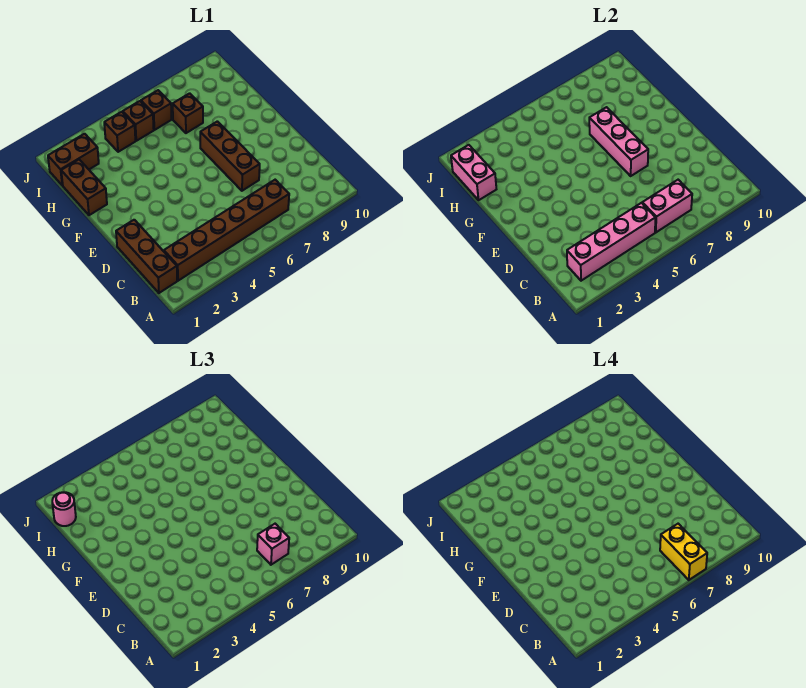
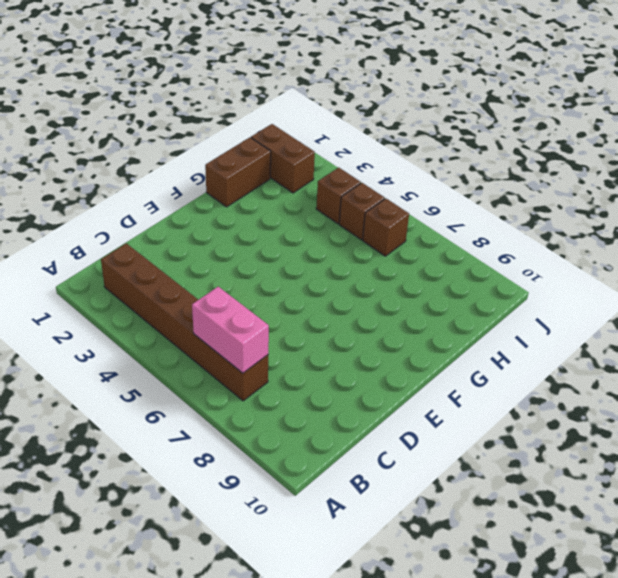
none -> brown 1x3 brick [116,220,177,293]
none -> brown 1x3 brick [200,121,260,191]
none -> brown 1x1 brick [173,93,203,133]

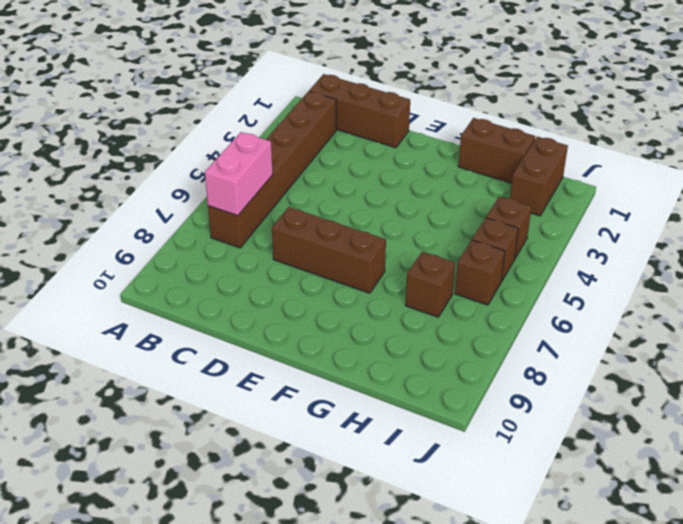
none -> pink 1x4 brick [567,203,655,281]
none -> pink 1x3 brick [589,107,648,176]
none -> pink 1x2 brick [451,145,496,200]

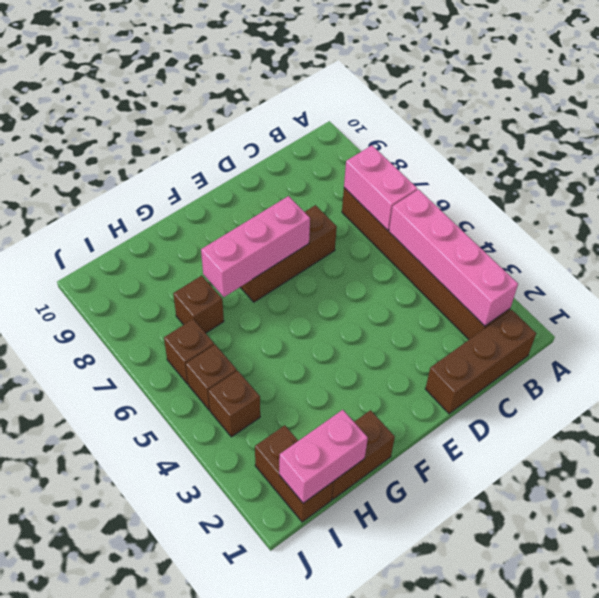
none -> pink 1x1 brick [257,524,289,565]
none -> pink 1x1 round brick [52,492,76,526]
none -> yellow 1x2 brick [660,524,707,580]

